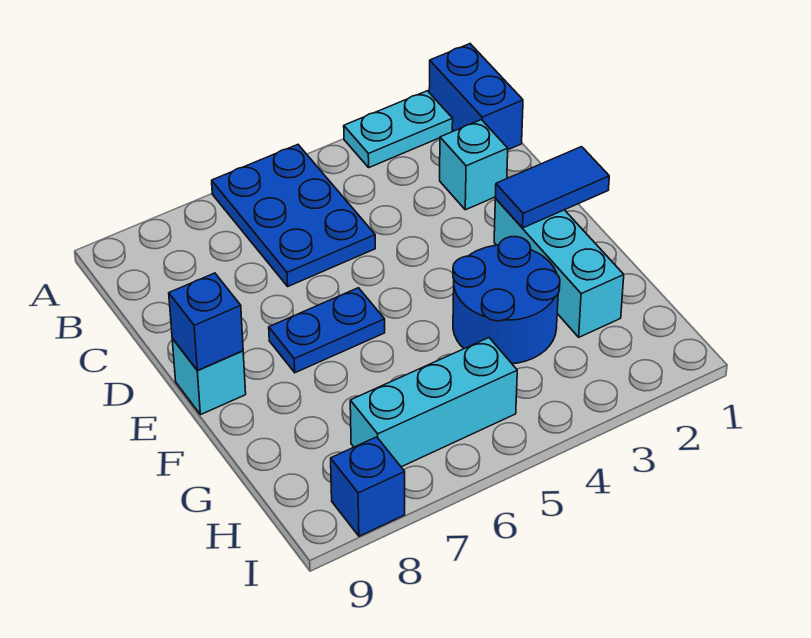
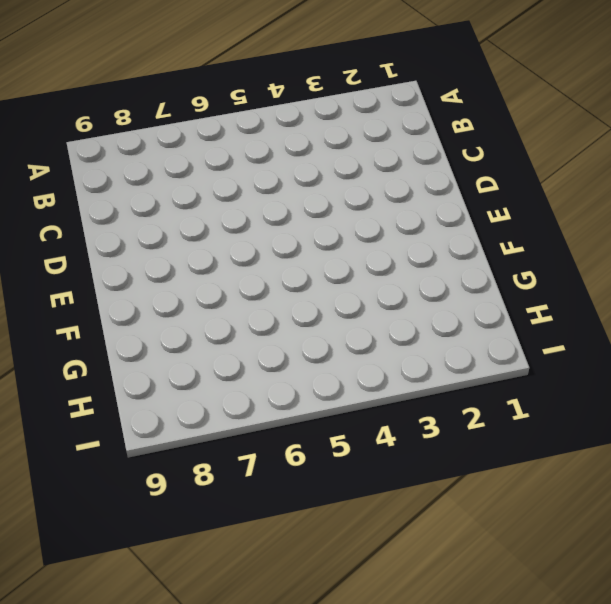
none -> blue 1x2 brick [429,44,523,150]
none -> cyan 1x2 plate [344,91,453,167]
none -> blue 2x3 plate [212,145,375,286]

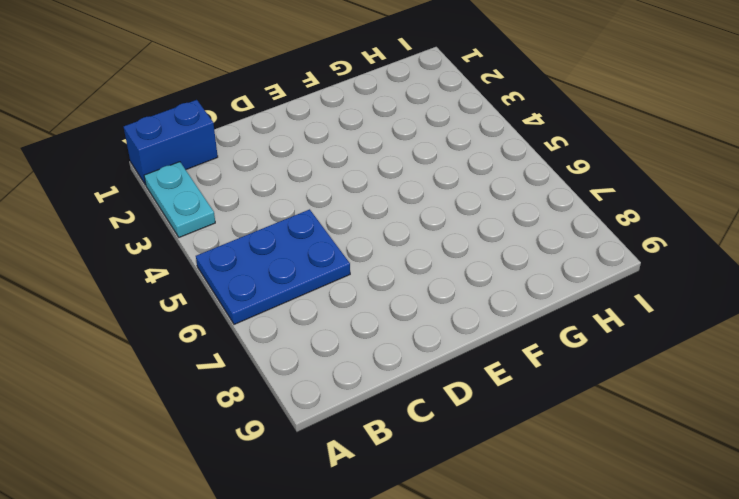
none -> cyan 1x1 brick [440,120,508,210]
none -> cyan 1x3 brick [494,199,624,337]
none -> blue 1x2 plate [269,288,385,373]

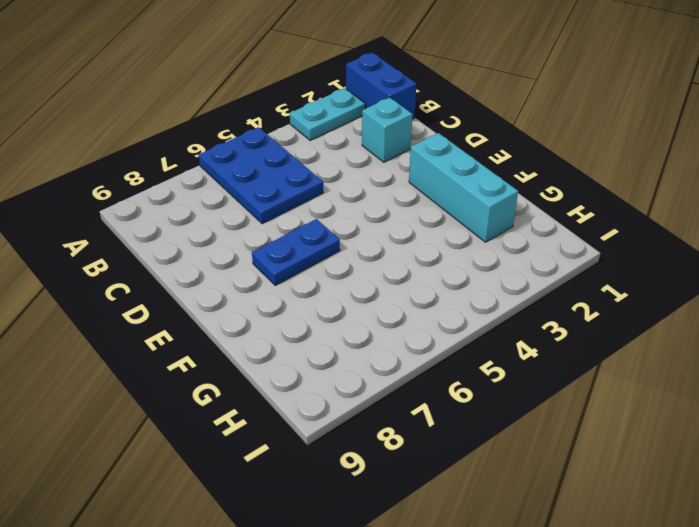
none -> cyan 1x1 brick [172,339,246,415]
none -> blue 2x2 round brick [453,237,560,364]
none -> cyan 1x3 brick [350,338,517,467]

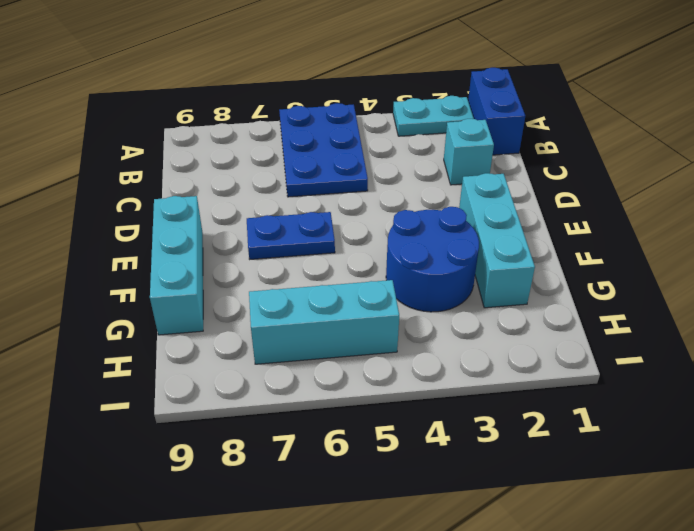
cyan 1x3 brick [150,196,203,335] -> cyan 1x1 brick [172,339,246,415]
none -> blue 1x1 brick [331,437,405,536]
none -> blue 1x2 tile [495,147,609,228]
none -> blue 1x1 brick [169,273,243,370]

